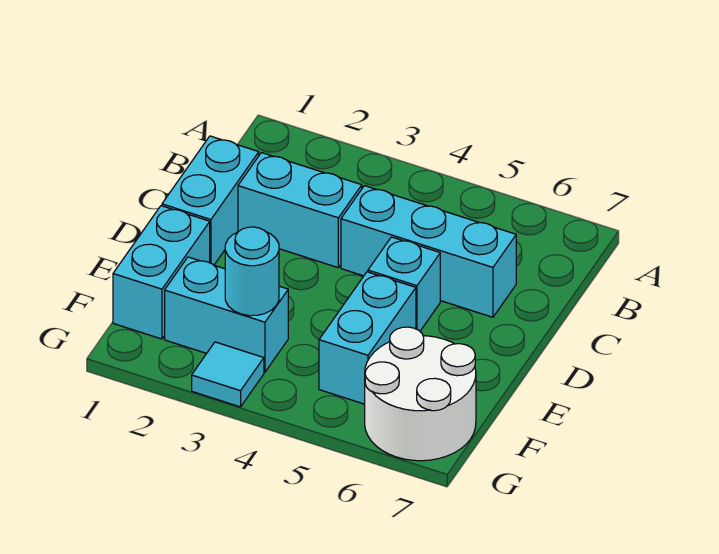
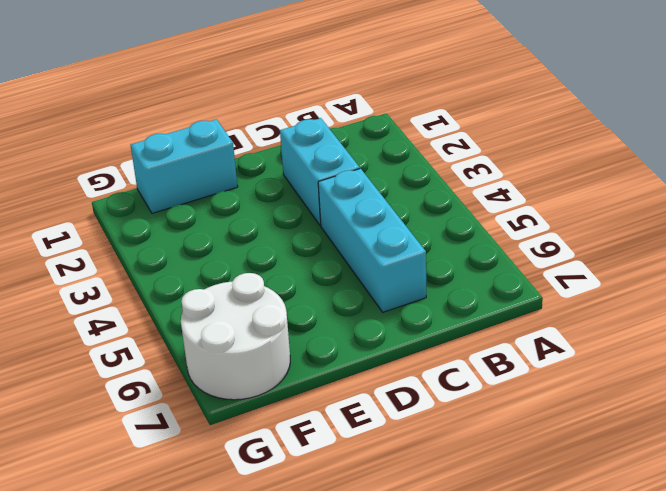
none -> cyan 1x2 brick [162,136,259,265]
none -> cyan 1x1 brick [368,237,440,331]

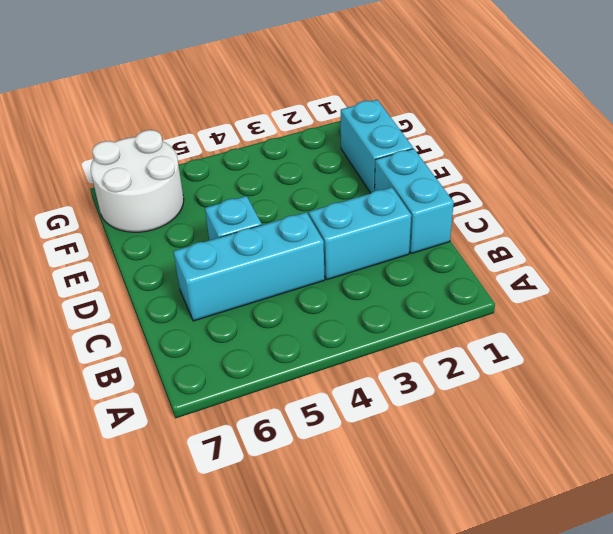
none -> cyan 1x2 brick [319,272,416,404]
none -> cyan 1x2 brick [165,257,288,372]

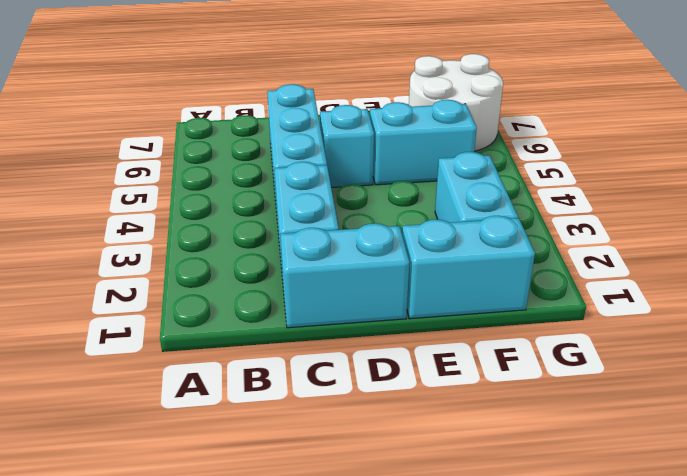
none -> cyan 1x1 tile [192,342,264,407]
none -> cyan 1x1 round brick [225,227,279,316]

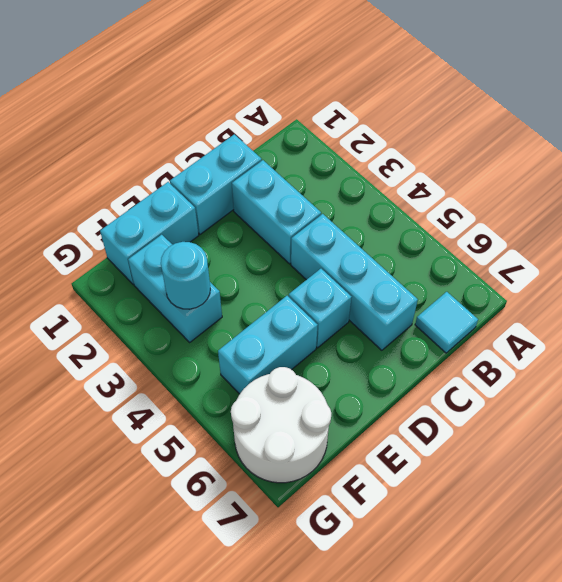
cyan 1x1 tile [415,292,478,353] -> cyan 1x1 tile moved to [192,342,264,407]

